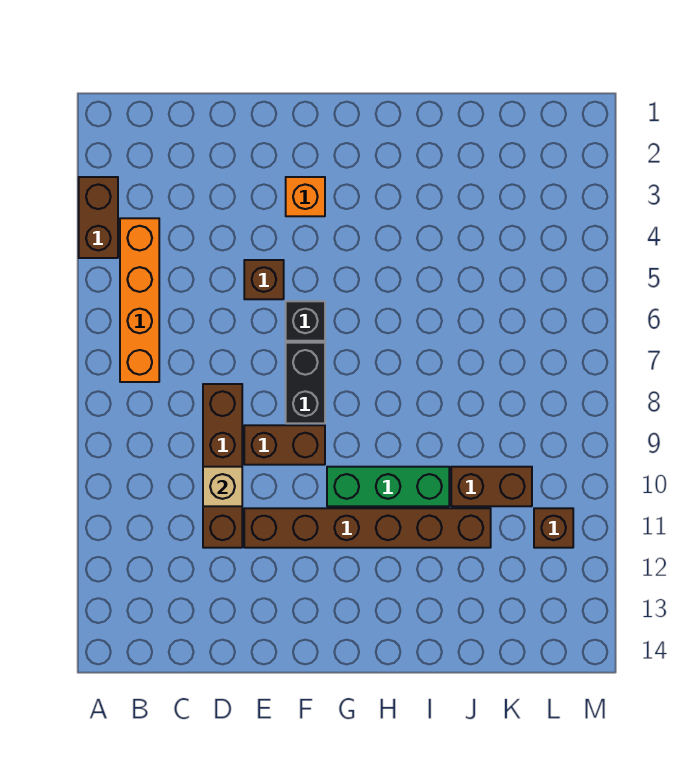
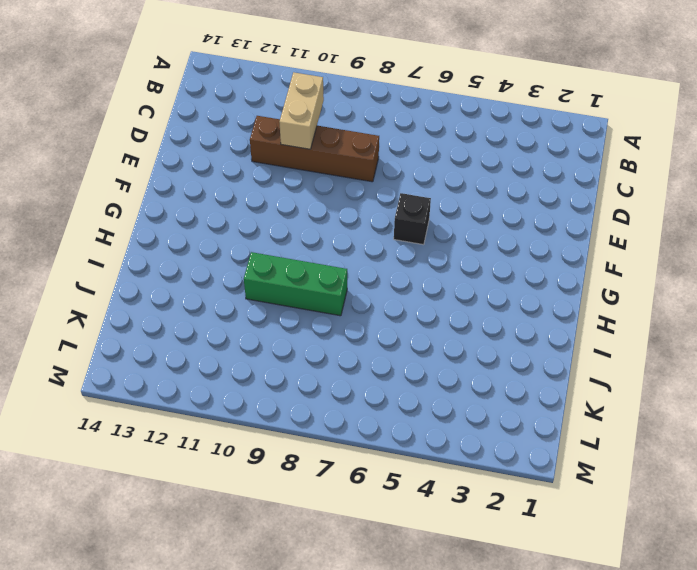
tan 1x2 brick [279,72,324,149] -> tan 1x1 brick [203,467,242,506]
green 1x3 brick [244,252,347,316] -> green 1x3 brick turned to [327,467,449,506]
none -> brown 1x2 brick [79,177,118,258]
none -> orange 1x4 brick [120,218,159,382]
none -> brown 1x1 brick [244,260,284,299]

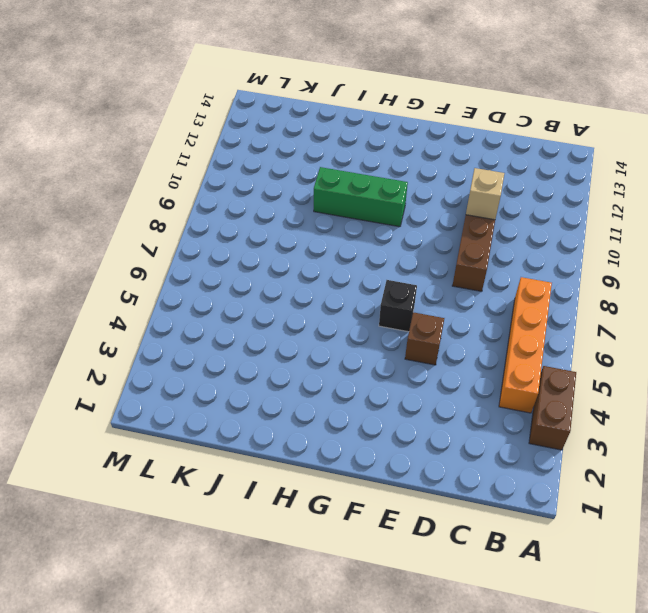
none -> brown 1x2 brick [244,425,325,465]
none -> brown 1x6 brick [244,508,491,548]
none -> orange 1x1 brick [286,177,325,216]

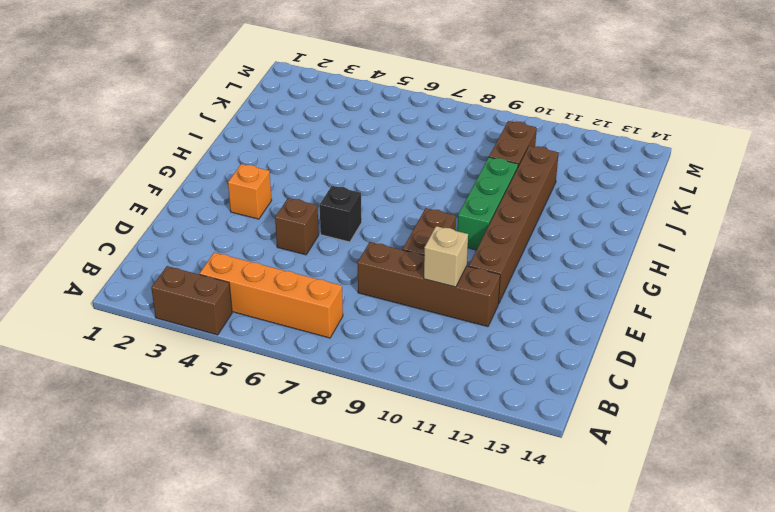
none -> black 1x2 brick [286,343,325,423]
none -> brown 1x1 brick [534,508,573,548]

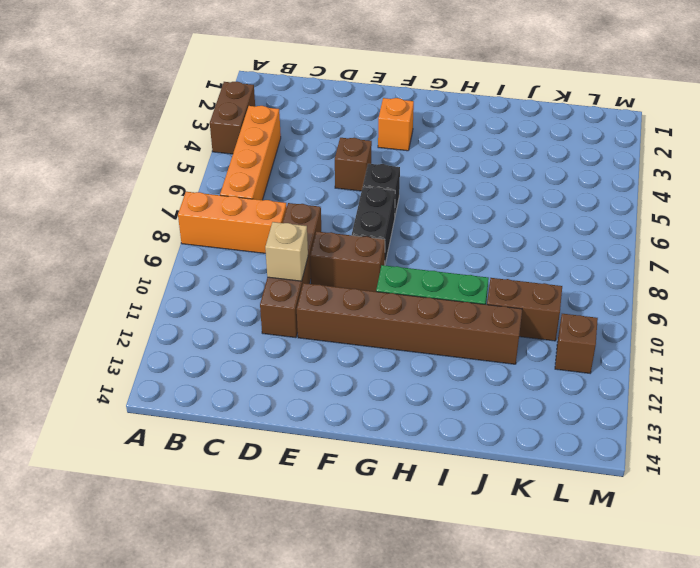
orange 1x3 brick [178,192,287,253] -> none

